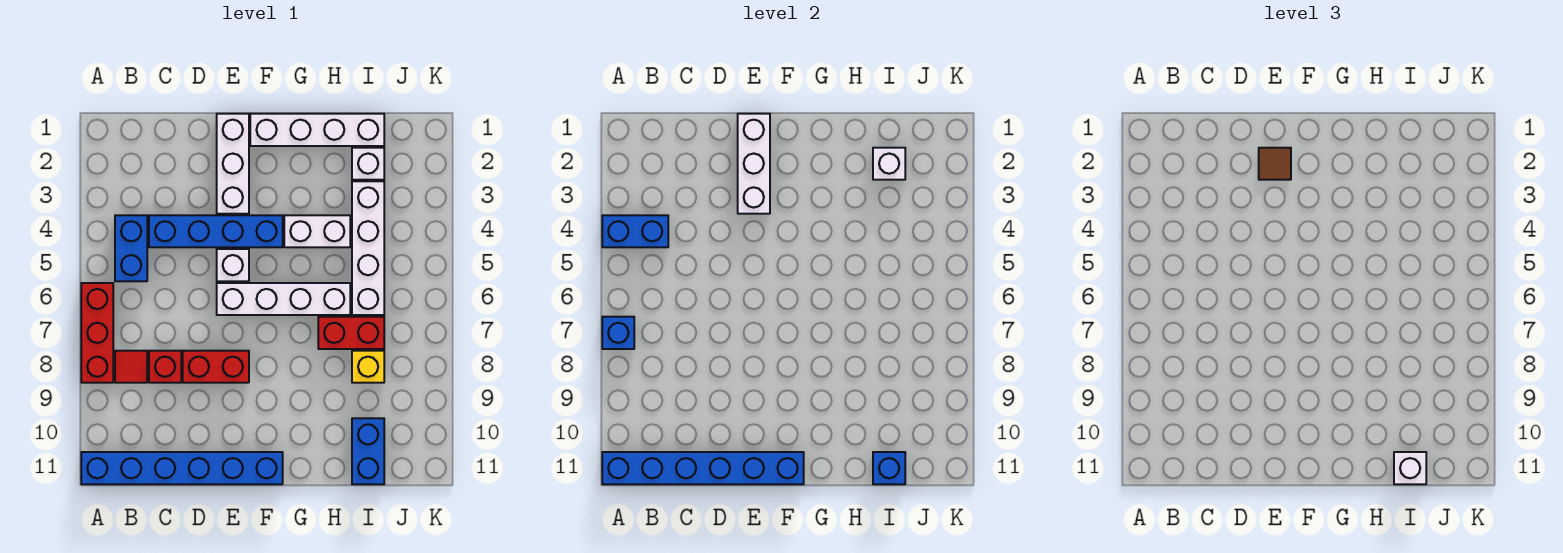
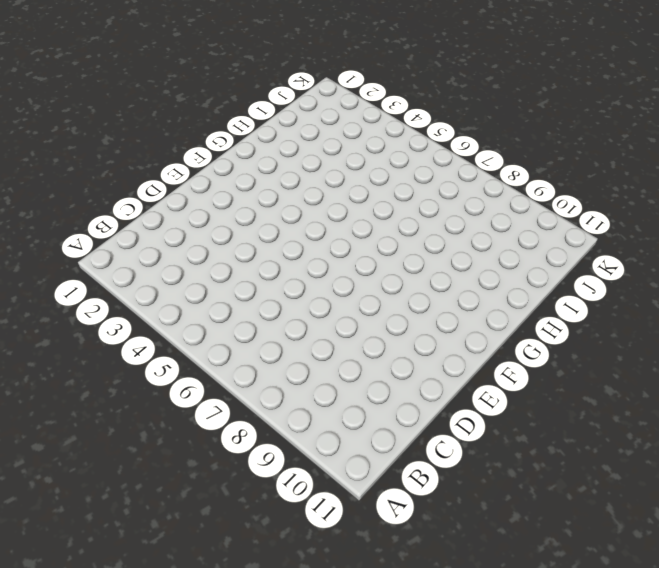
none -> red 1x3 brick [81,283,113,383]
none -> blue 1x6 brick [81,452,283,484]
none -> blue 1x2 brick [115,215,147,281]

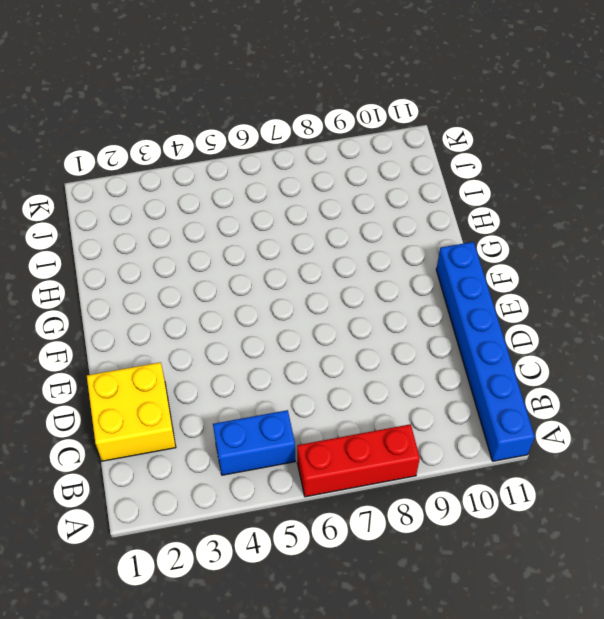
yellow 2x2 brick [87,362,176,461] -> none
none -> red 1x1 tile [115,351,147,383]
none -> blue 1x4 brick [149,215,283,247]
none -> red 1x1 brick [149,351,181,383]

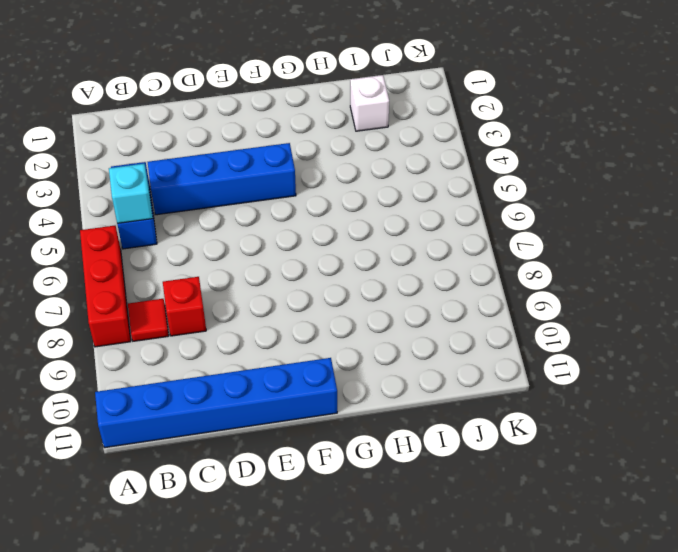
cyan 1x1 brick [109,164,153,223] -> none
none -> red 1x2 brick [183,351,249,383]
none -> white 1x3 brick [217,114,249,214]
none -> white 1x1 brick [217,249,249,281]

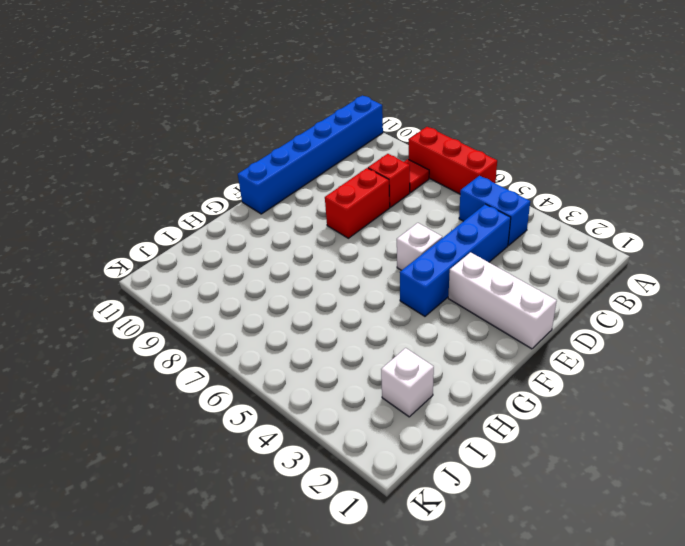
none -> white 1x4 brick [217,283,350,315]
none -> white 1x4 brick [250,114,384,146]
none -> white 1x2 brick [284,215,350,247]

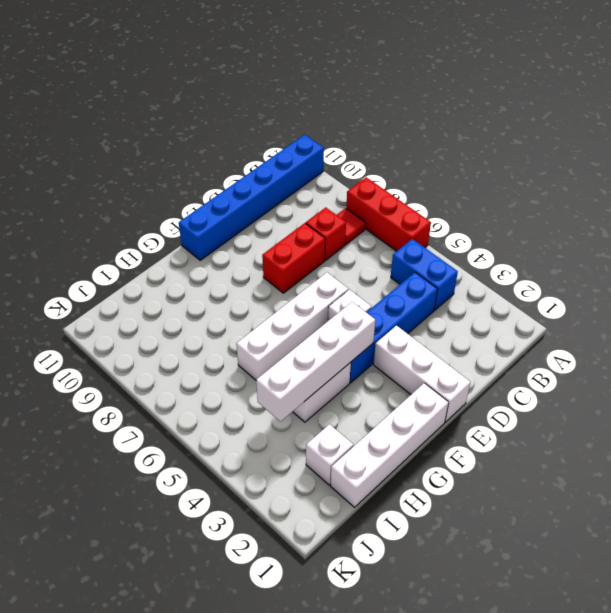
white 1x4 brick [256,302,375,422] -> white 1x4 brick turned to [352,181,384,315]
none -> red 1x2 brick [318,317,384,349]
none -> yellow 1x1 brick [352,351,384,383]
none -> blue 1x2 brick [352,418,384,484]

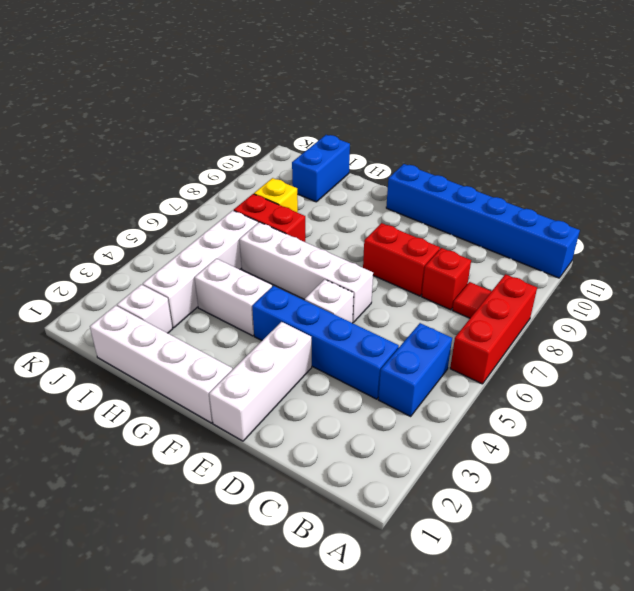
none -> blue 1x2 brick [602,215,668,247]
none -> blue 1x1 brick [602,317,634,349]
none -> blue 1x6 brick [602,452,804,484]

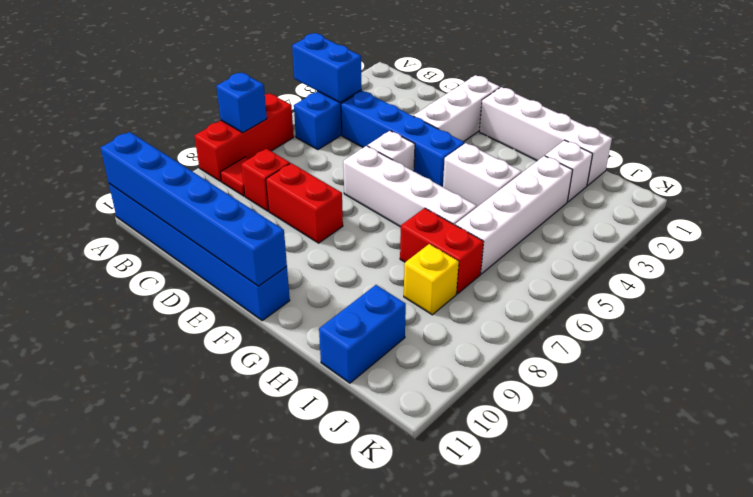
none -> white 1x3 brick [738,114,770,214]
none -> white 1x1 brick [873,148,905,180]
none -> blue 1x1 brick [873,452,905,484]

